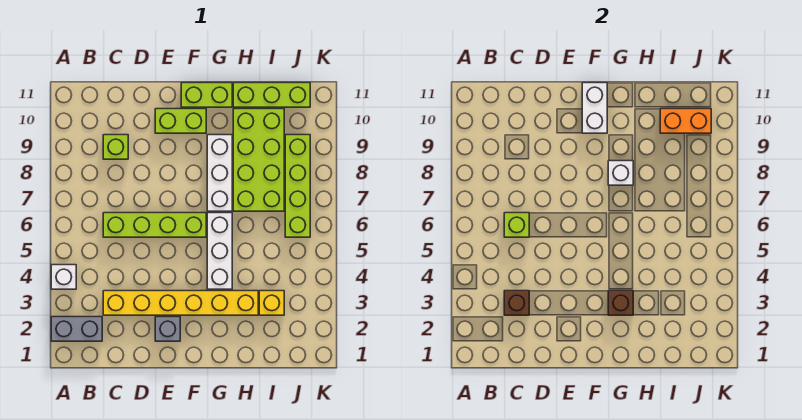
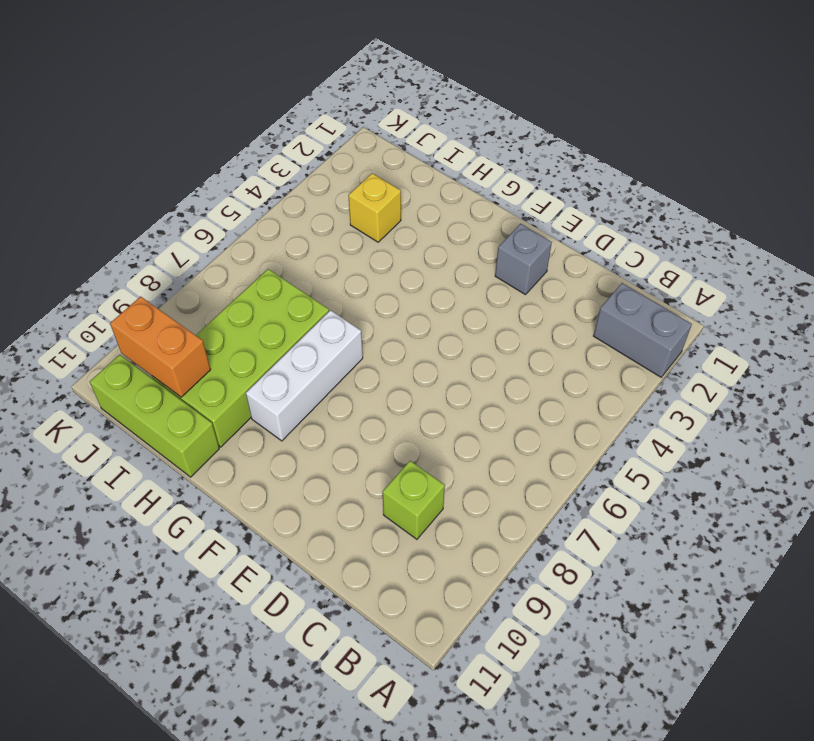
none -> white 1x1 brick [51,265,76,289]
none -> yellow 1x6 brick [103,291,258,315]
none -> lime 1x4 brick [103,213,206,237]

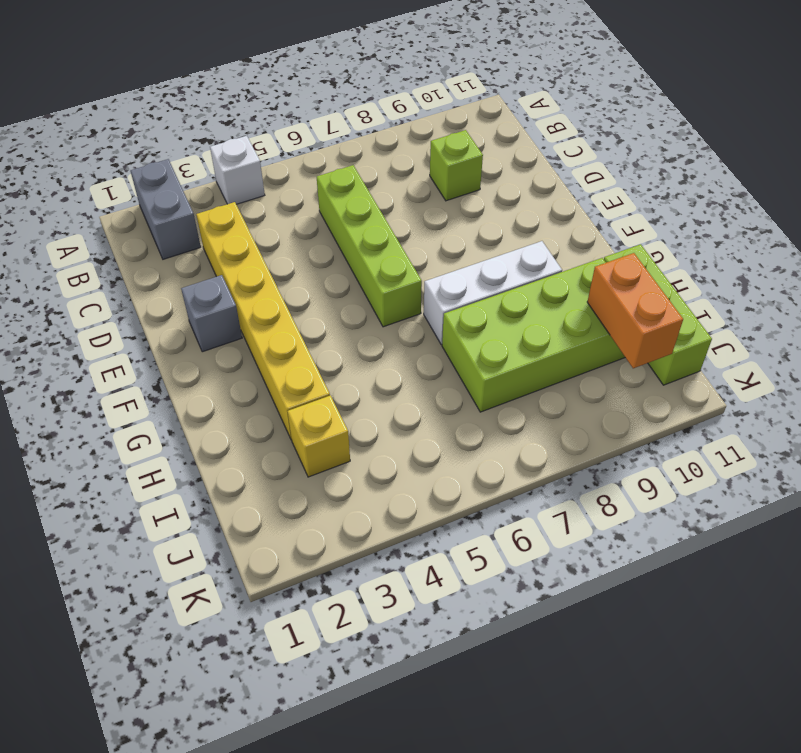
none -> lime 1x2 brick [155,109,206,133]
none -> lime 1x2 brick [181,83,232,107]
none -> white 1x3 brick [207,213,232,289]

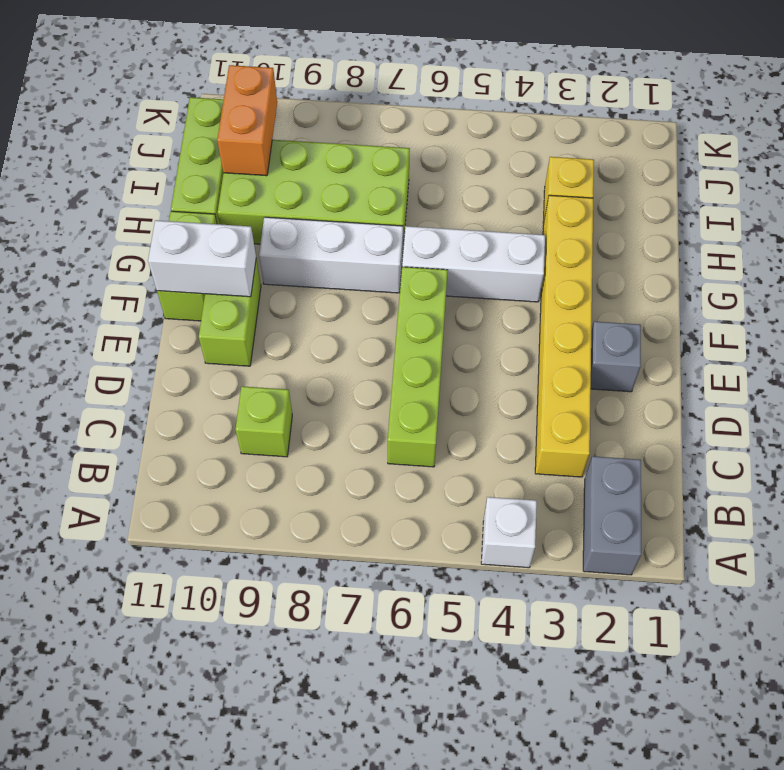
none -> lime 1x4 brick [285,135,310,237]
none -> brown 1x1 brick [504,291,529,315]
none -> lime 1x1 brick [504,213,529,237]

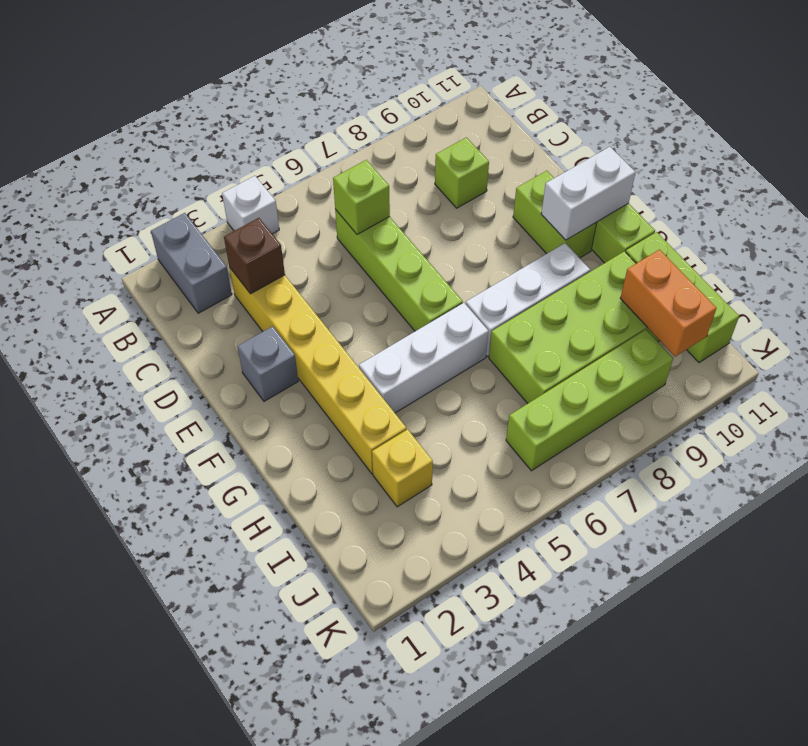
none -> brown 1x1 brick [608,291,633,315]
none -> white 1x1 brick [608,161,633,185]

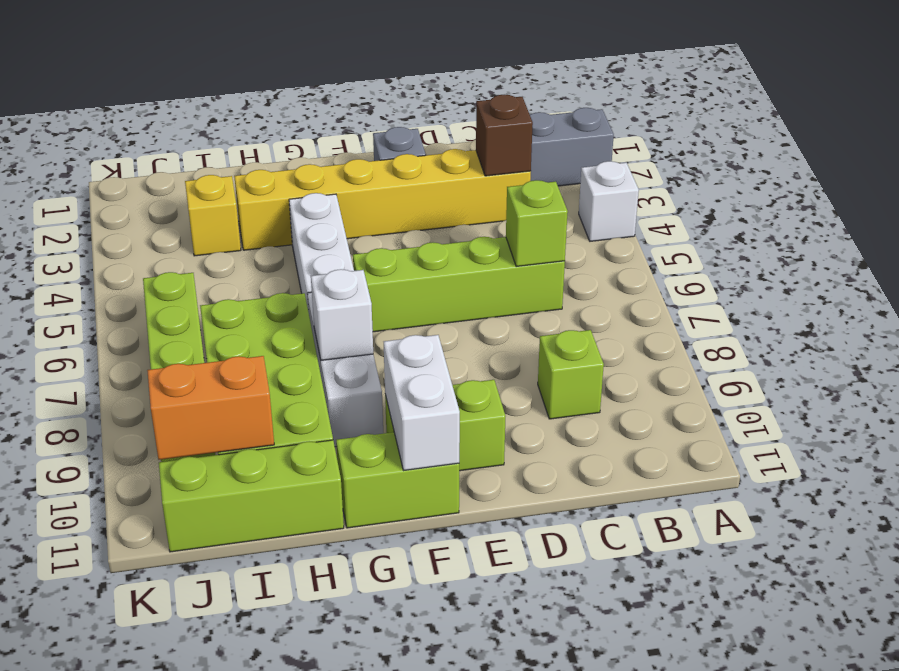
none -> brown 1x1 brick [608,291,633,315]

